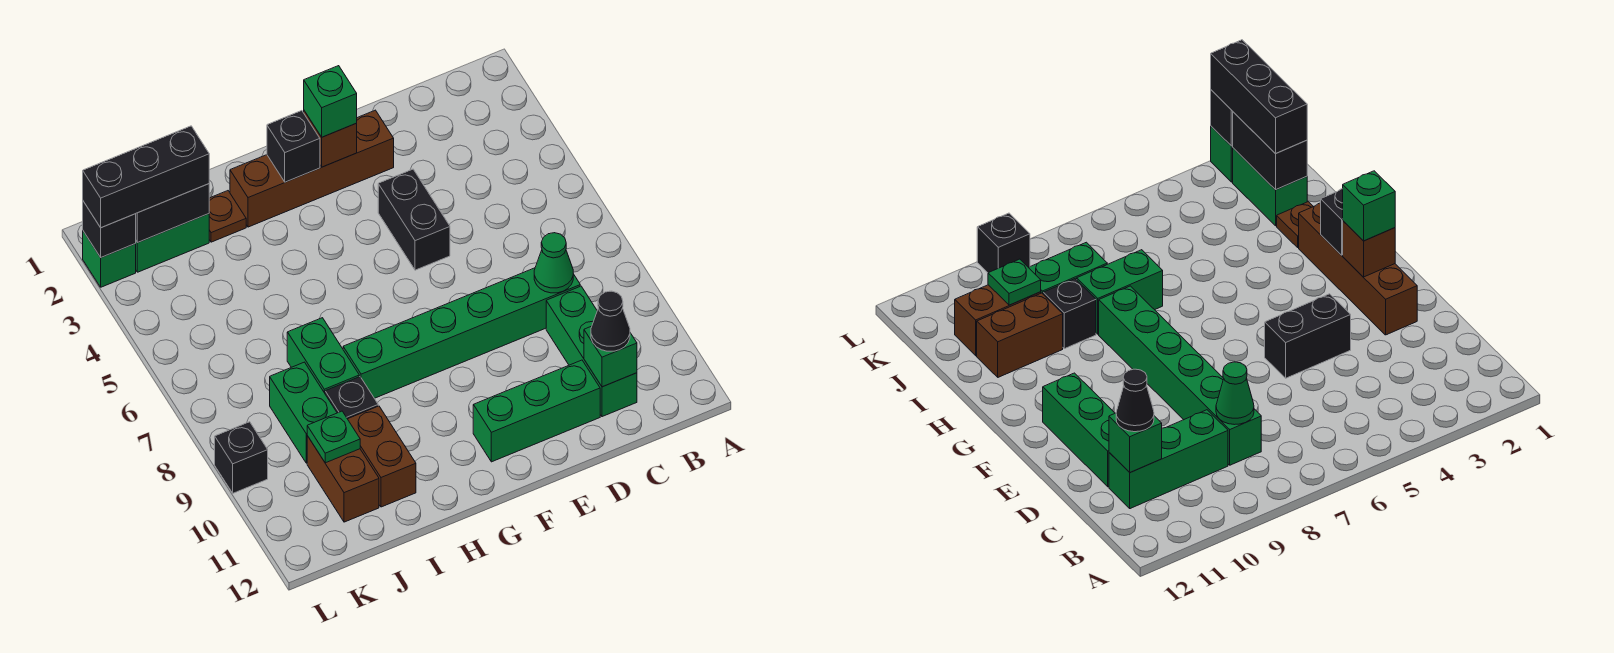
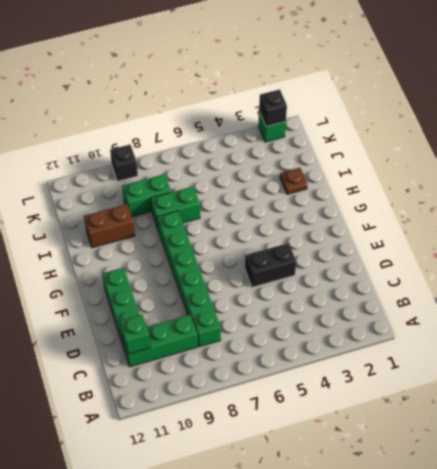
none -> brown 1x4 brick [230,110,394,227]
none -> black 1x1 brick [325,377,378,419]
none -> green 1x2 brick [135,214,209,272]

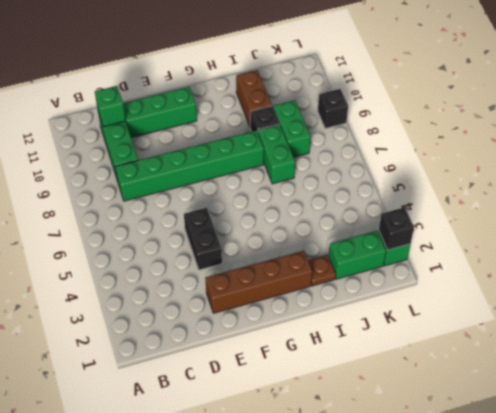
none -> brown 1x2 brick [307,436,379,522]
none -> green 1x1 cone [534,233,573,293]
none -> brown 1x1 brick [304,111,357,167]

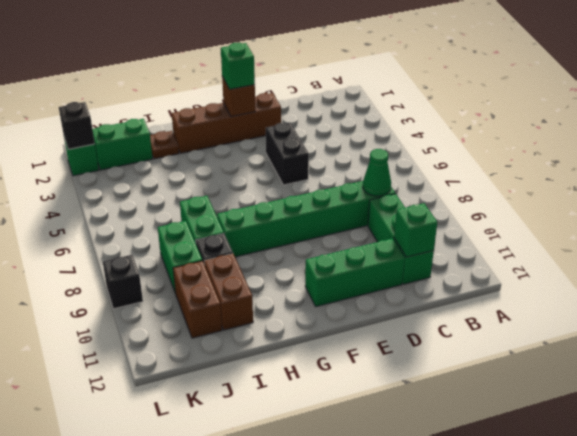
none -> black 1x1 brick [267,111,320,182]
none -> black 1x2 brick [136,184,209,243]
none -> green 1x1 plate [307,411,360,463]

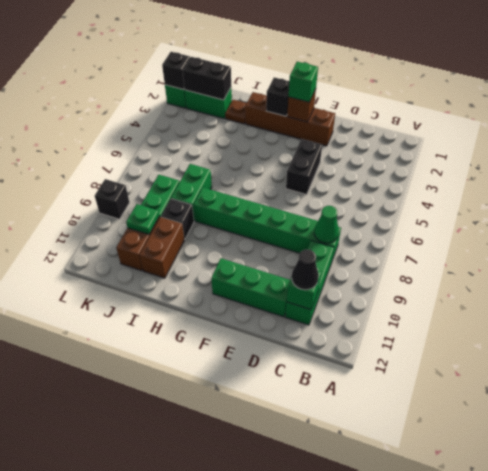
none -> black 1x3 brick [83,126,209,228]

